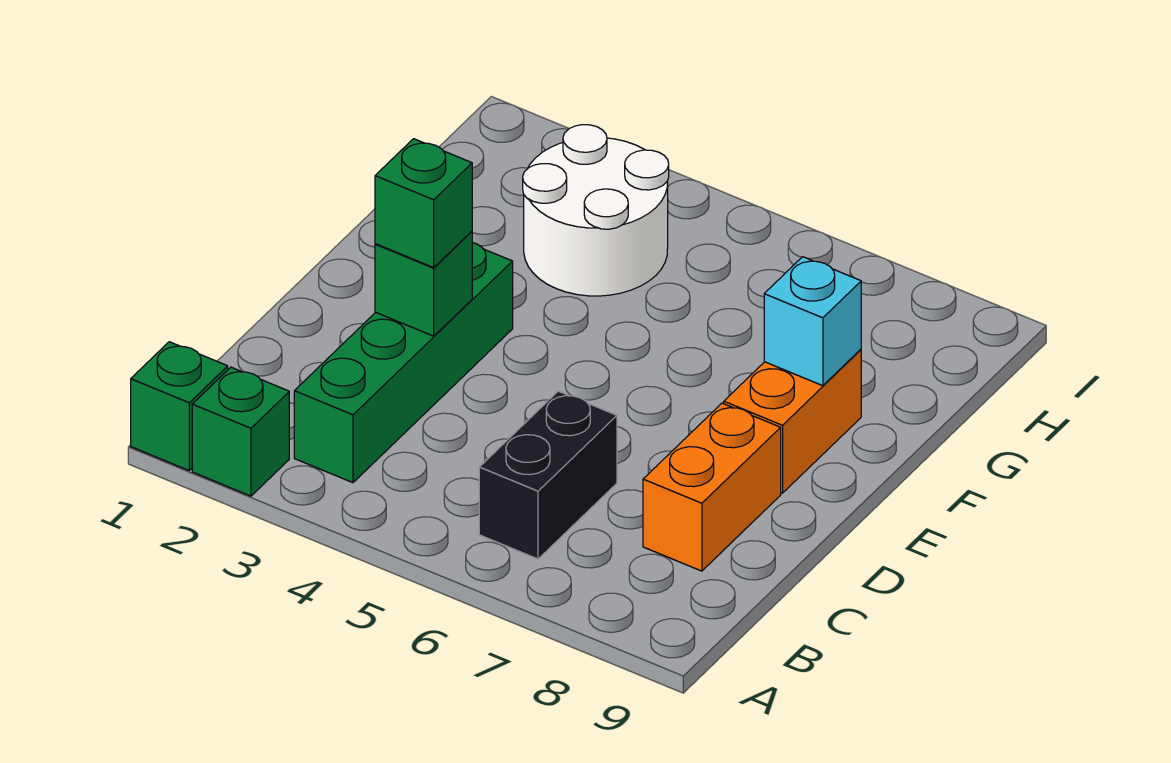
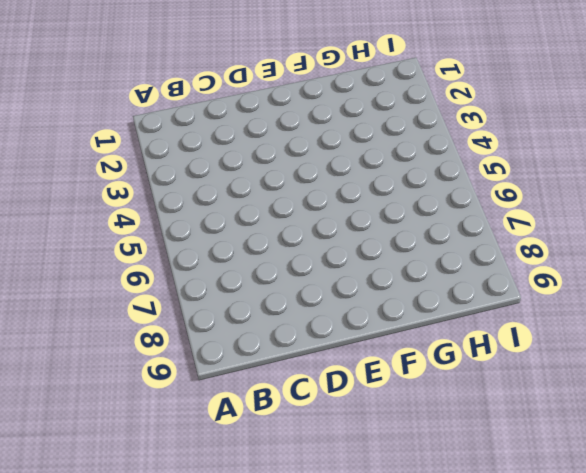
none -> green 1x1 brick [131,342,228,470]
none -> green 1x1 brick [192,367,289,496]

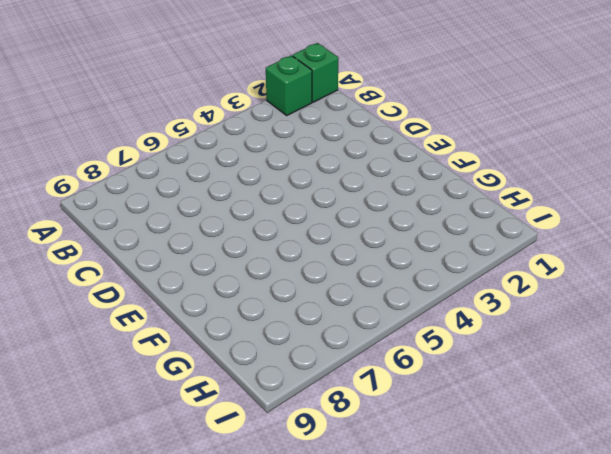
none -> green 1x4 brick [294,243,513,483]
none -> black 1x2 brick [479,391,617,559]

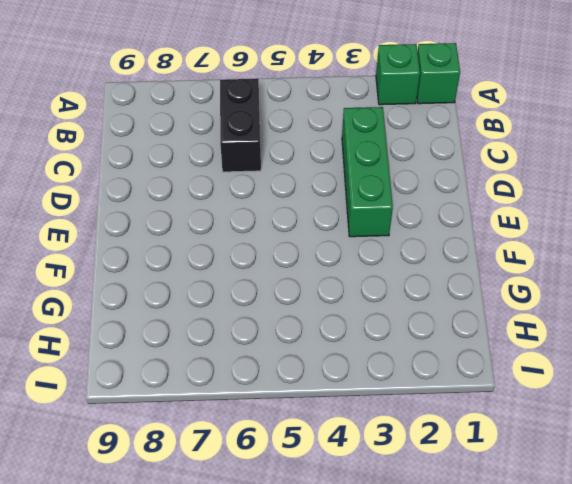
green 1x3 brick [342,107,393,237] -> green 1x4 brick [294,243,513,483]
none -> orange 1x2 brick [643,403,781,571]
none -> orange 1x2 brick [724,350,861,493]

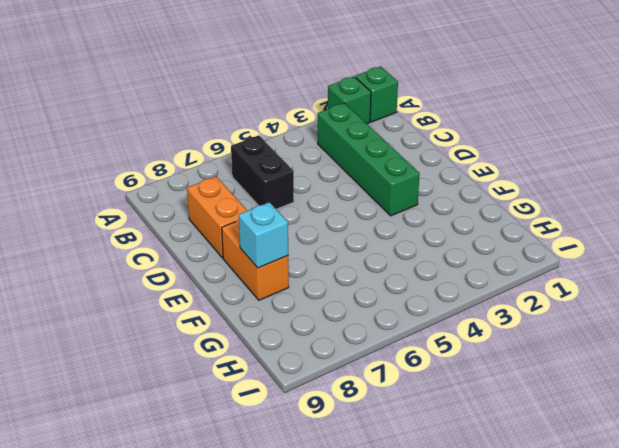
none -> white 2x2 round brick [523,125,669,296]
none -> green 1x1 brick [375,231,472,336]

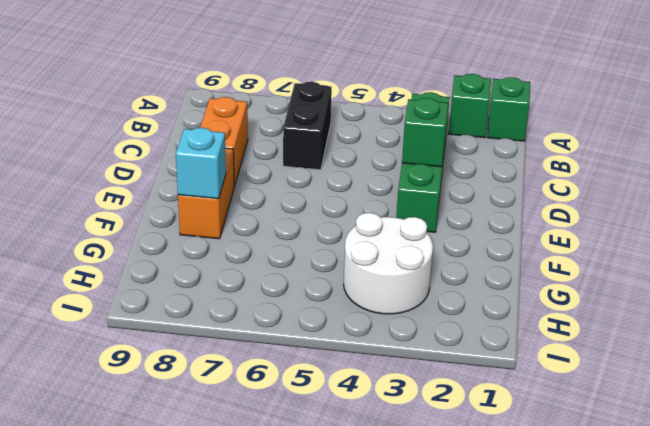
none -> green 1x1 brick [375,139,472,268]

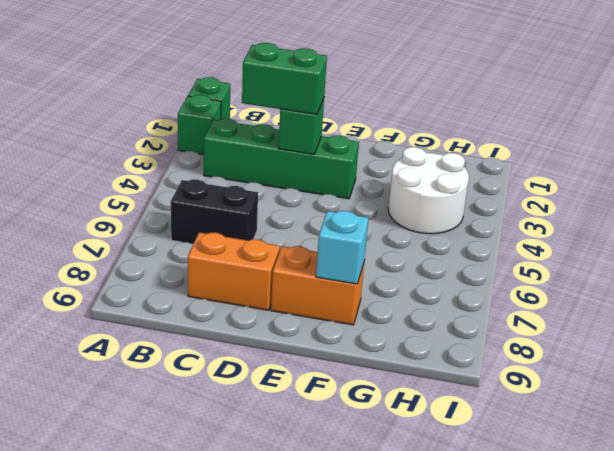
green 1x2 brick [242,43,327,114] -> green 1x1 brick [375,139,472,268]

